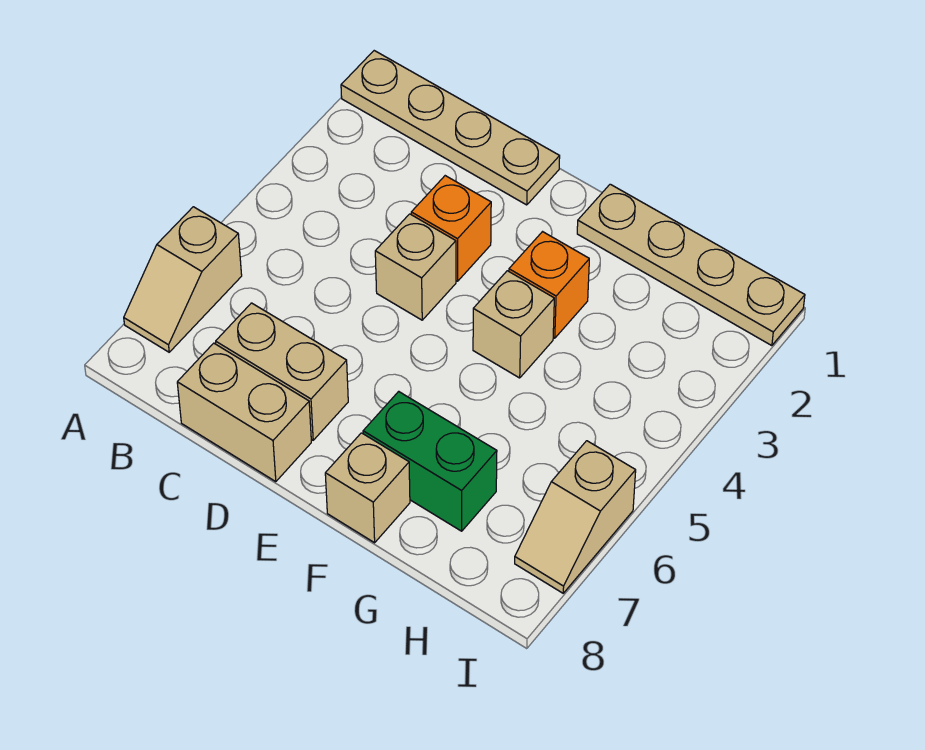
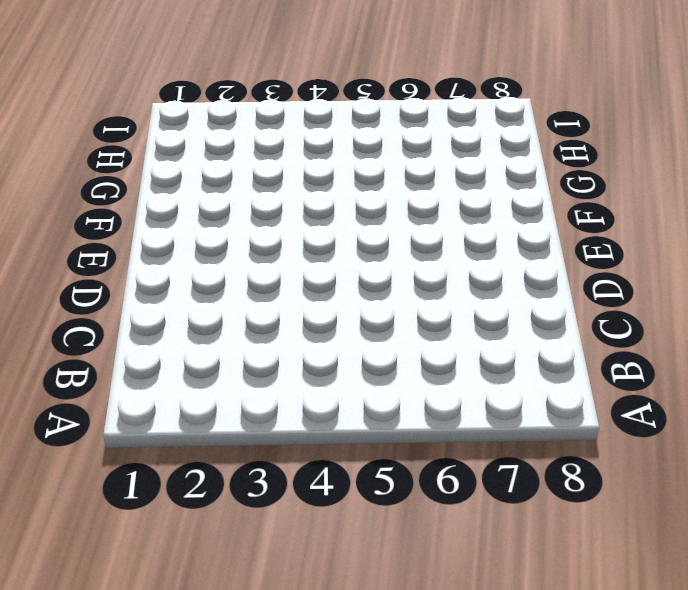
none -> tan 1x4 plate [341,51,560,205]
none -> tan 1x2 slope [124,207,242,352]
none -> tan 1x2 brick [216,303,348,440]

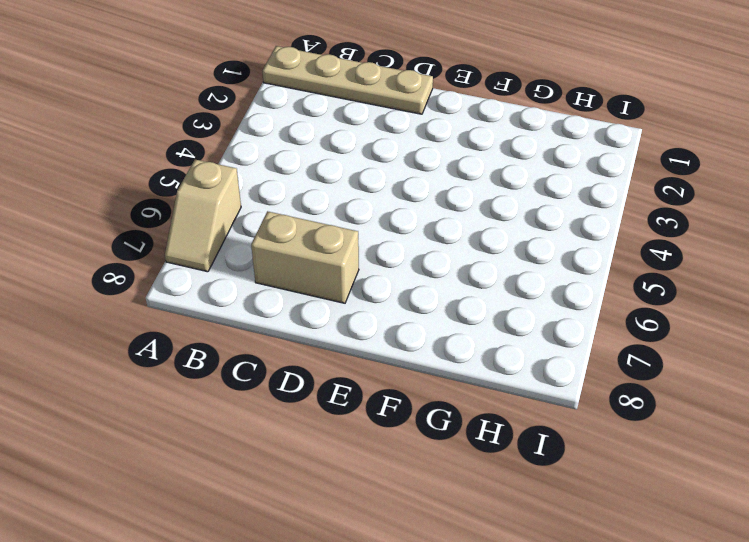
none -> tan 1x2 brick [177,343,311,482]
none -> orange 1x1 brick [411,176,491,281]
none -> tan 1x1 brick [375,214,456,320]

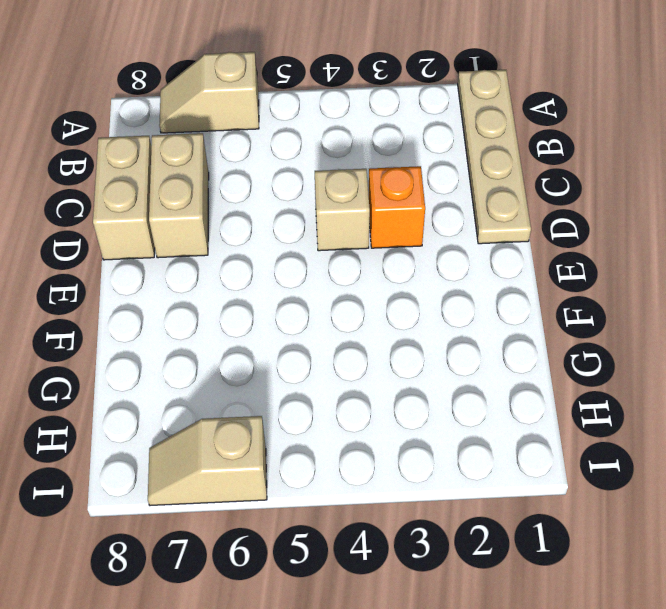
none -> tan 1x4 plate [577,184,805,346]
none -> orange 1x1 brick [509,232,589,338]
none -> tan 1x1 brick [473,271,554,378]

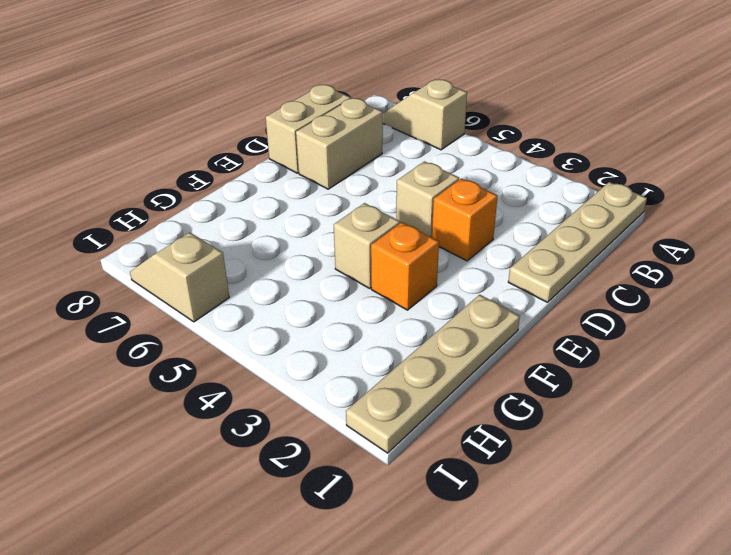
none -> green 1x2 brick [363,391,497,531]
none -> tan 1x1 brick [325,433,410,543]

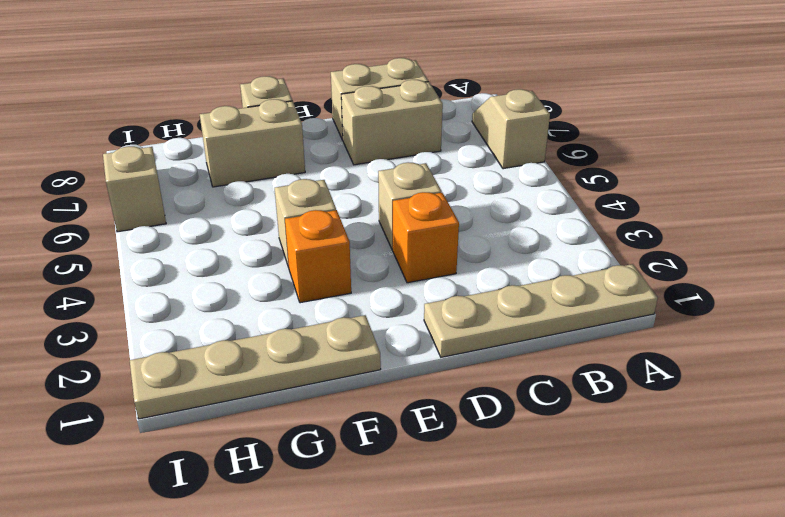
tan 1x2 brick [200,99,305,187] -> green 1x2 brick [363,391,497,531]

